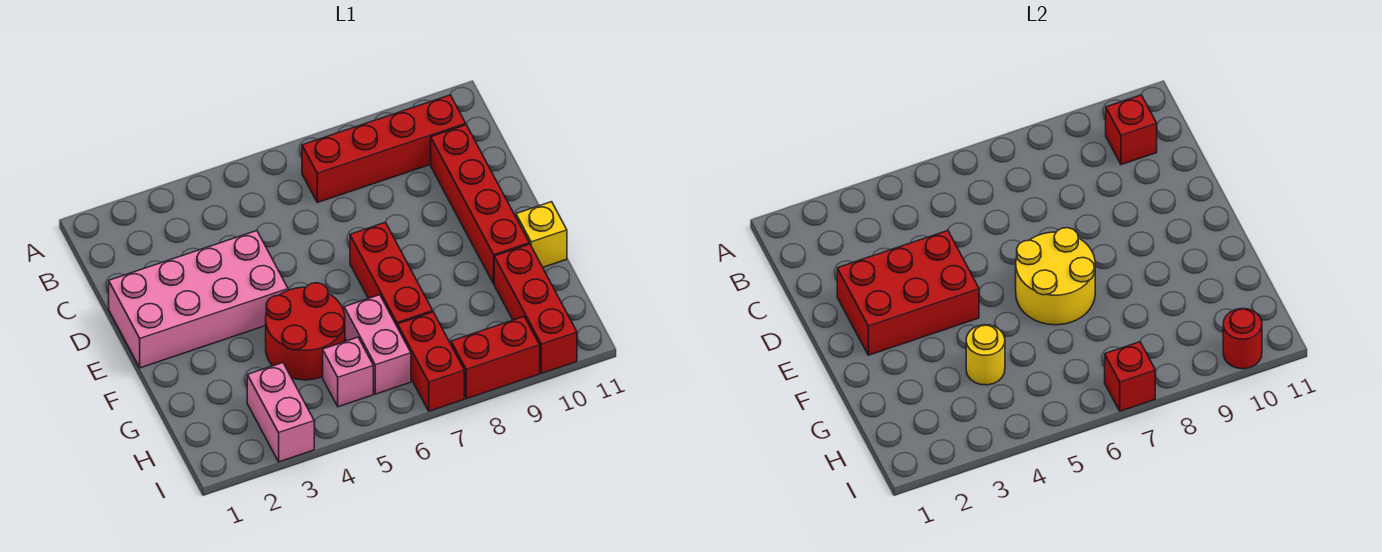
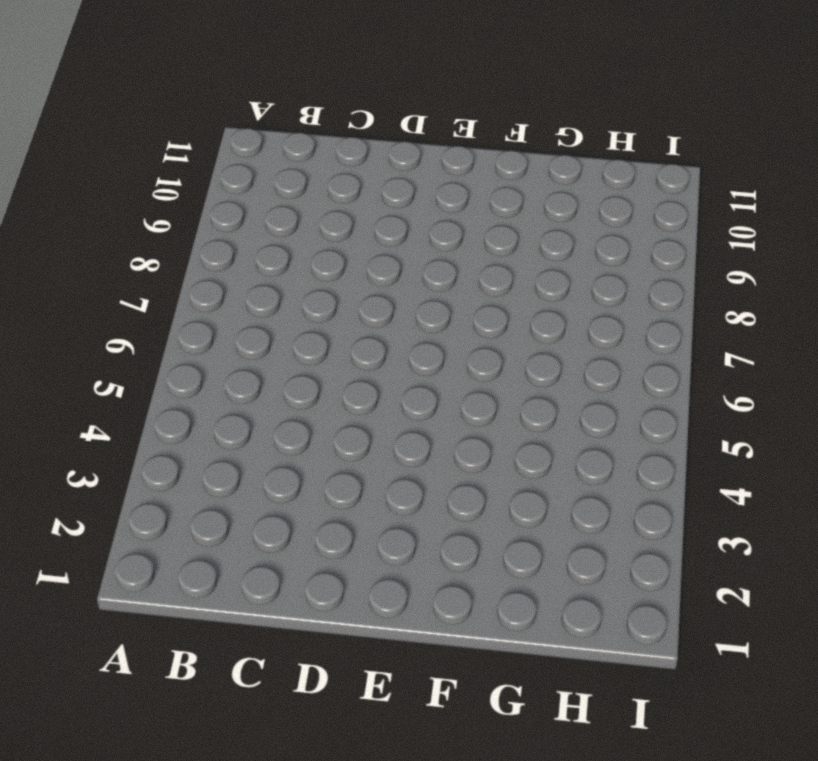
none -> red 1x4 brick [302,95,466,202]
none -> red 1x4 brick [431,125,529,284]
none -> pink 2x4 brick [109,231,288,368]

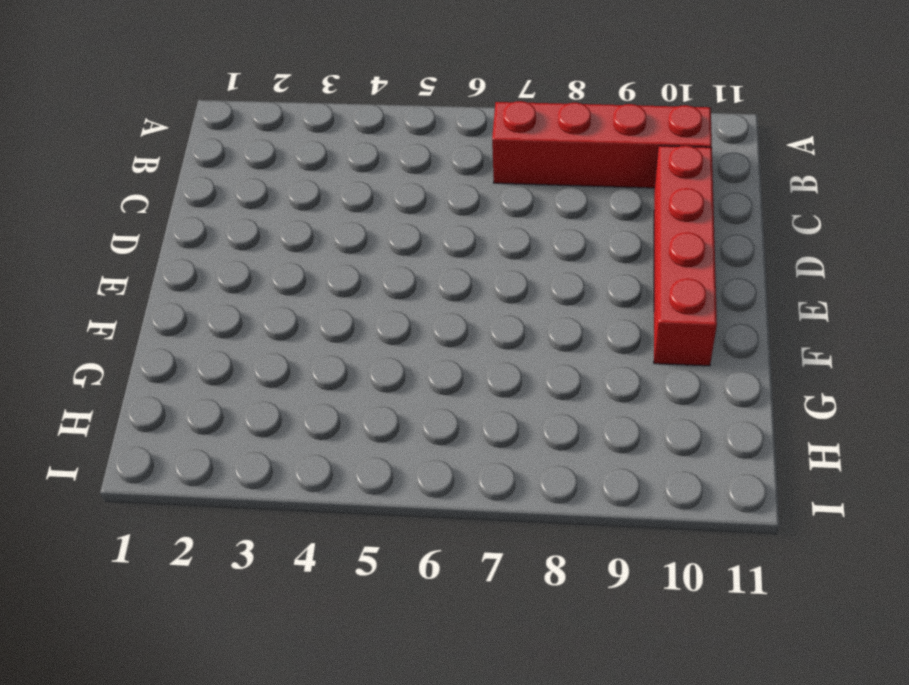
none -> pink 2x4 brick [109,231,288,368]
none -> red 1x3 brick [350,222,433,327]
none -> red 2x2 round brick [266,283,345,380]

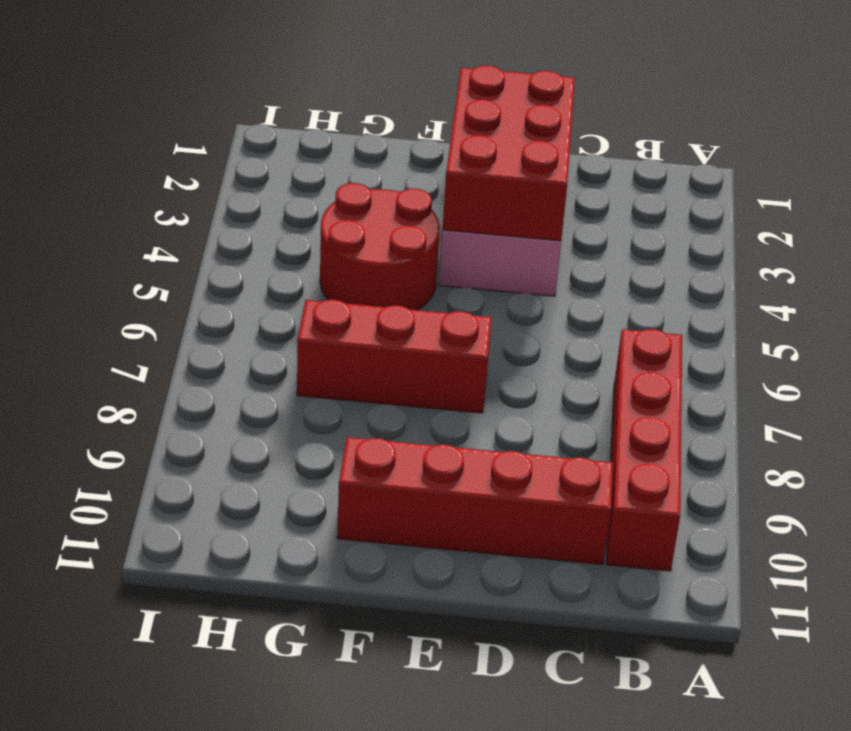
none -> yellow 1x1 brick [516,202,567,267]
none -> pink 1x2 brick [344,295,411,394]
none -> red 1x3 brick [494,244,577,373]

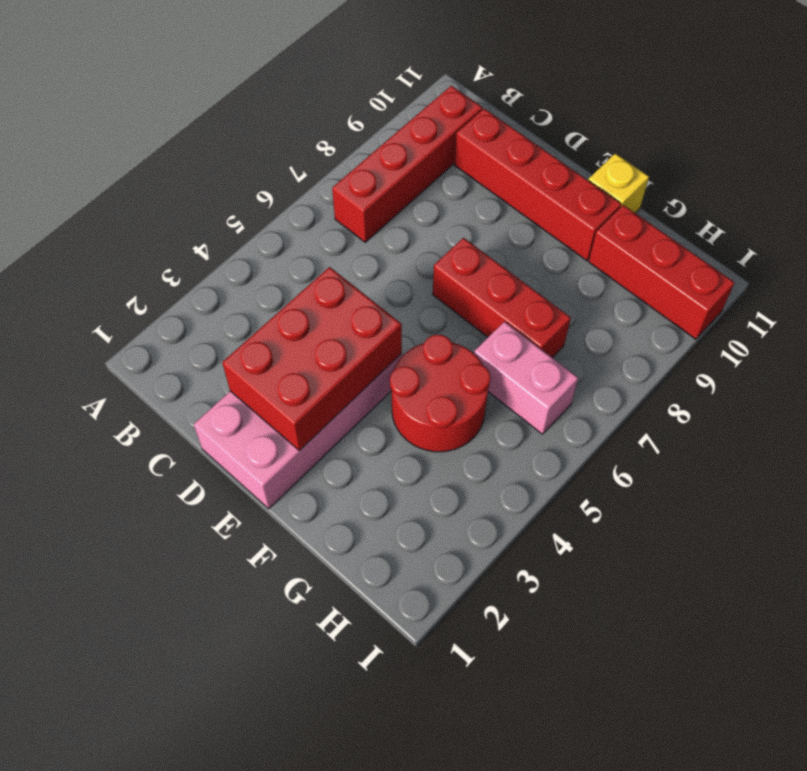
none -> pink 1x2 brick [247,363,314,462]
none -> pink 1x1 brick [323,337,373,407]
none -> red 1x2 brick [398,312,464,411]

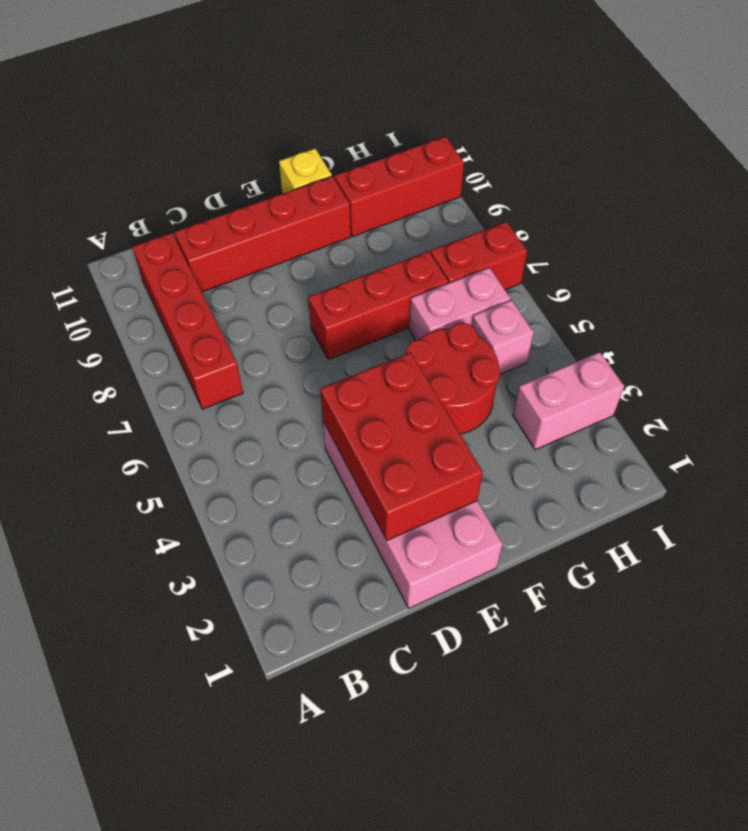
none -> red 1x2 brick [451,317,540,399]
none -> red 1x1 brick [1106,95,1157,165]
none -> yellow 2x2 round brick [1016,228,1095,325]

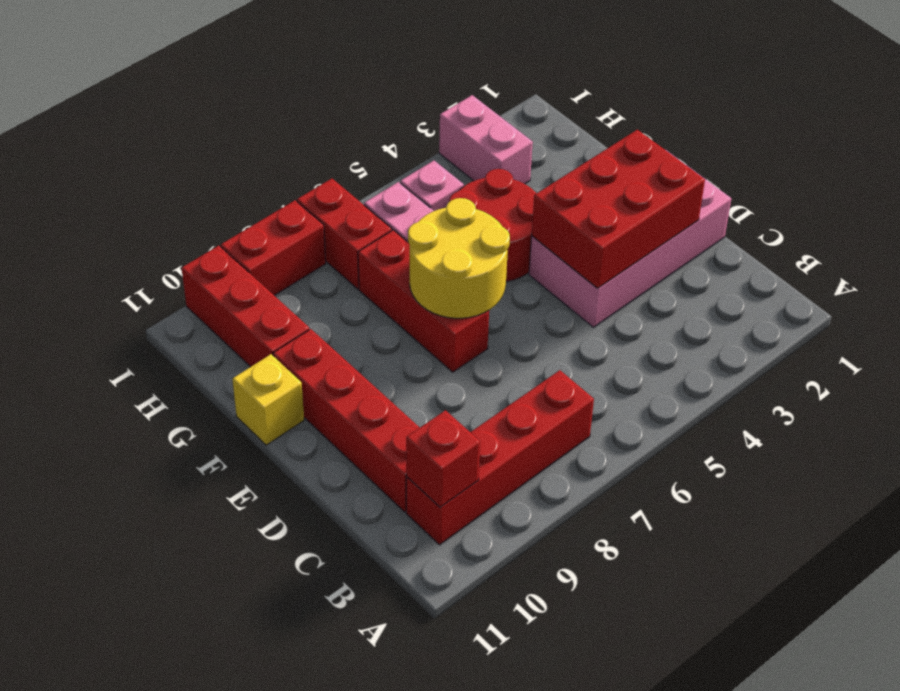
none -> yellow 1x1 round brick [966,325,1005,385]
none -> red 1x1 brick [1105,342,1155,411]
none -> red 1x1 round brick [1223,309,1262,369]

